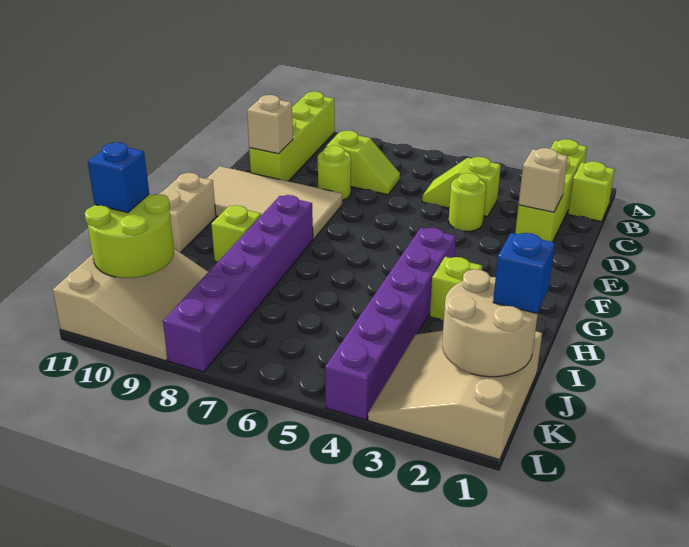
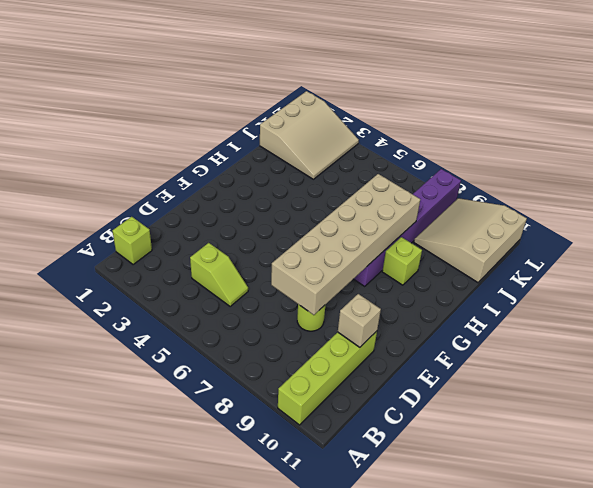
tan 2x6 brick [271,174,420,315] -> none
none -> lime 1x4 brick [515,139,587,242]
none -> lime 1x2 slope [326,131,400,195]
none -> lime 1x1 round brick [449,173,486,231]

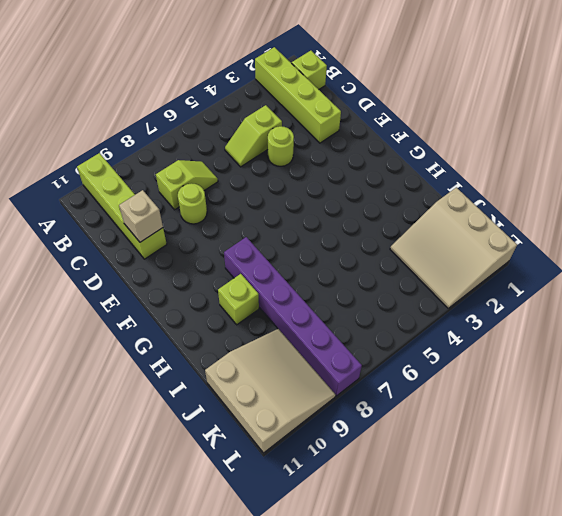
none -> tan 2x4 tile [207,166,342,239]
none -> purple 1x6 brick [325,228,456,420]
none -> tan 1x2 brick [159,173,216,253]

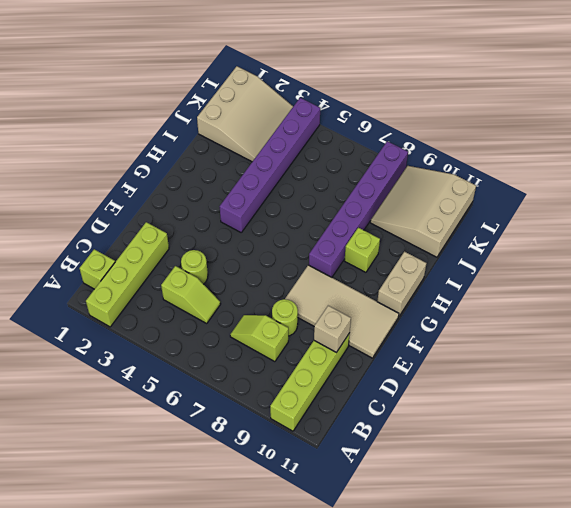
none -> lime 1x1 brick [430,257,482,320]
none -> tan 1x1 brick [518,148,568,212]
none -> tan 2x2 round brick [442,269,538,377]

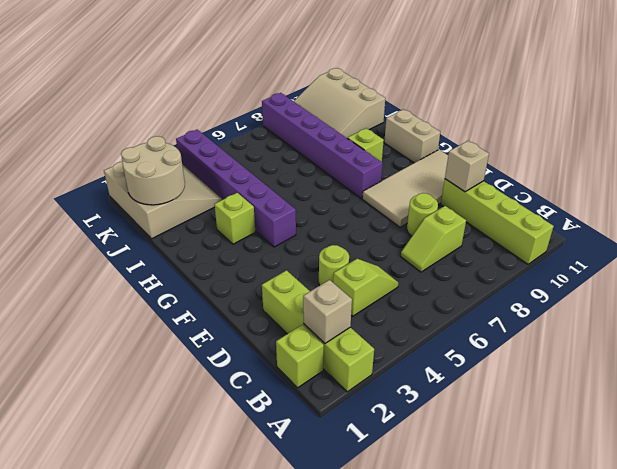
tan 1x1 brick [303,280,352,343] -> tan 1x1 brick moved to [518,148,568,212]
none -> lime 2x2 round brick [85,194,174,278]
none -> blue 1x1 brick [493,233,555,313]
none -> blue 1x1 brick [88,142,149,213]

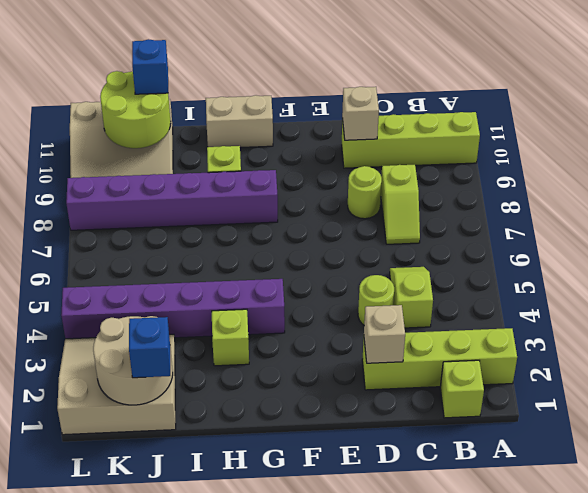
none -> tan 2x4 tile [207,166,342,239]

